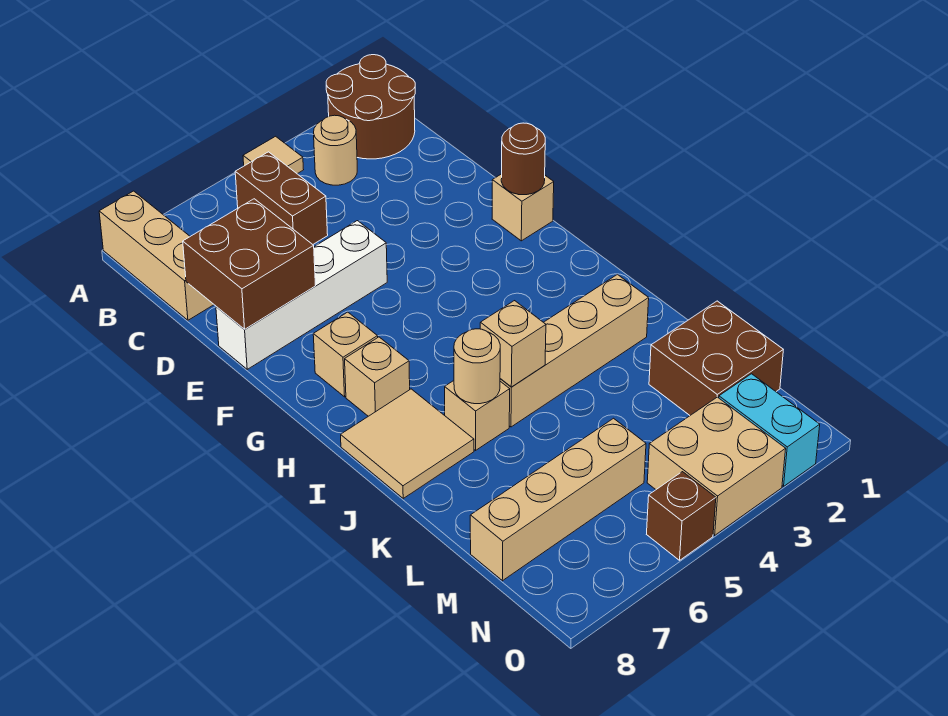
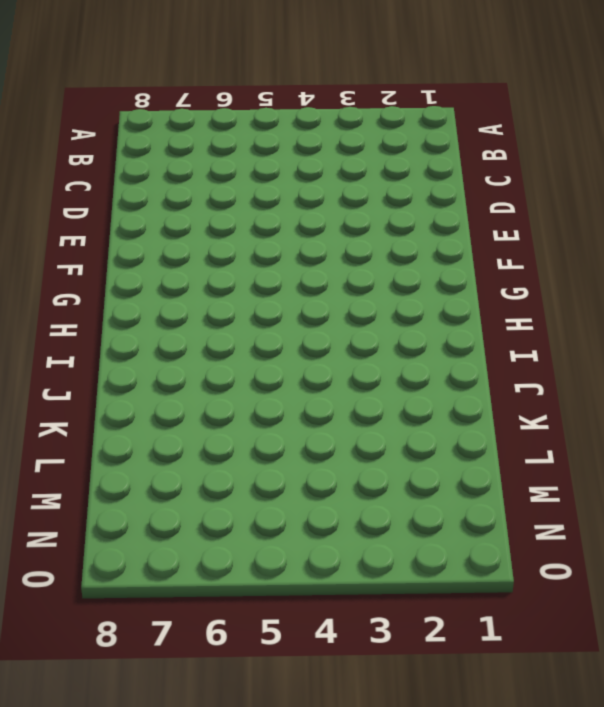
none -> brown 2x2 round brick [326,55,415,159]
none -> tan 1x1 tile [243,136,304,174]
none -> tan 1x3 brick [99,191,214,320]

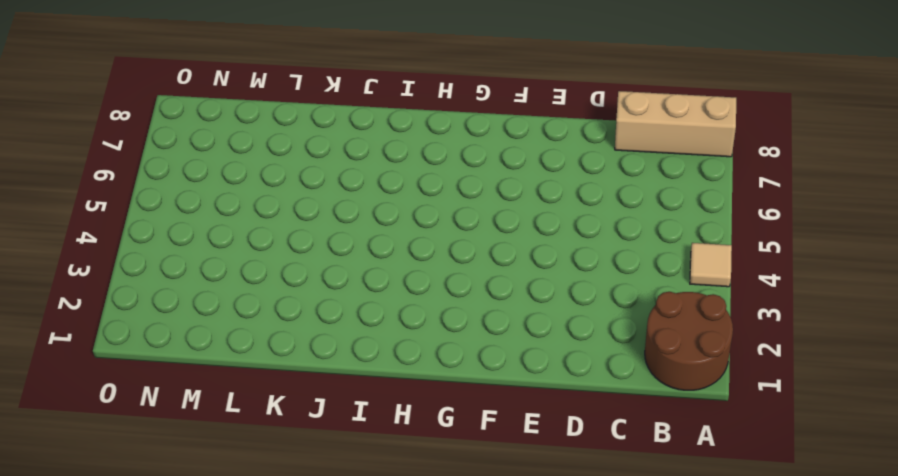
none -> tan 1x1 round brick [314,115,357,185]
none -> brown 1x2 brick [235,152,328,244]
none -> white 1x4 brick [216,221,387,369]

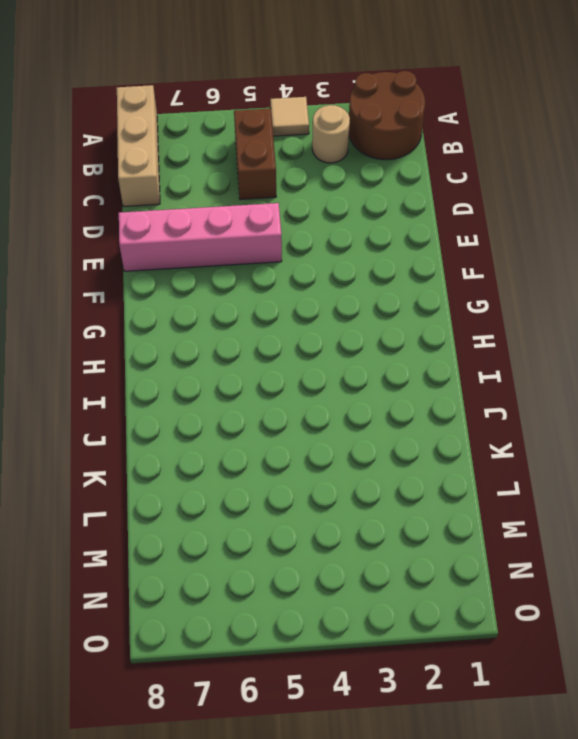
pink 1x4 brick [119,203,282,271] -> white 1x4 brick [216,221,387,369]
none -> tan 1x1 brick [492,174,554,241]
none -> tan 1x1 brick [313,312,378,397]
none -> tan 1x1 brick [345,337,410,416]

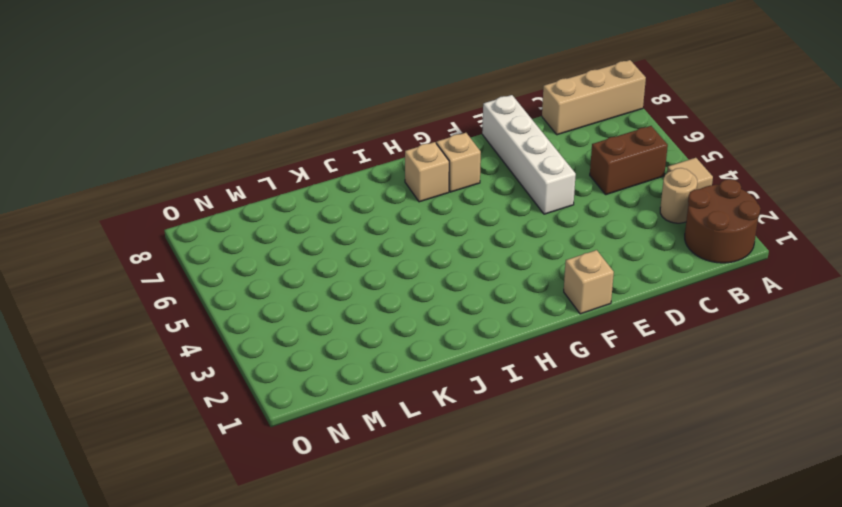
none -> tan 2x2 tile [341,389,474,498]
none -> tan 1x4 brick [500,275,649,427]
none -> tan 1x1 brick [445,381,510,450]

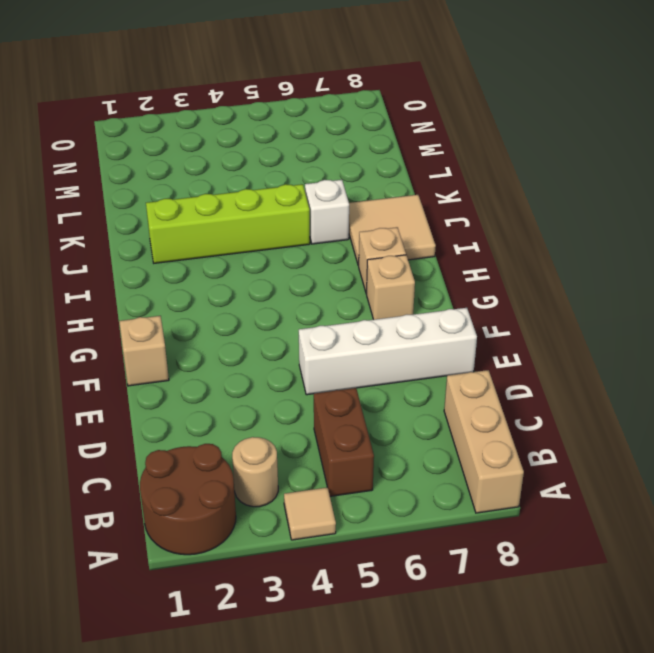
lime 1x4 brick [146,184,310,263] -> tan 1x4 brick [500,275,649,427]
white 1x1 brick [305,180,349,244] -> tan 1x1 brick [445,381,510,450]
none -> brown 2x2 brick [649,301,783,415]
none -> tan 1x4 brick [470,418,646,581]
none -> cyan 1x2 brick [719,374,820,486]

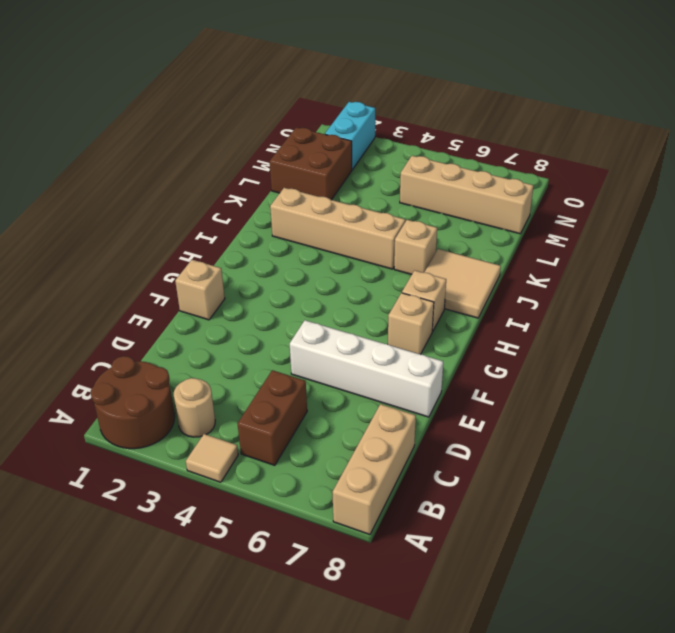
none -> tan 2x2 brick [647,397,786,535]
none -> brown 1x1 brick [647,472,716,560]
none -> brown 2x2 brick [183,199,316,329]

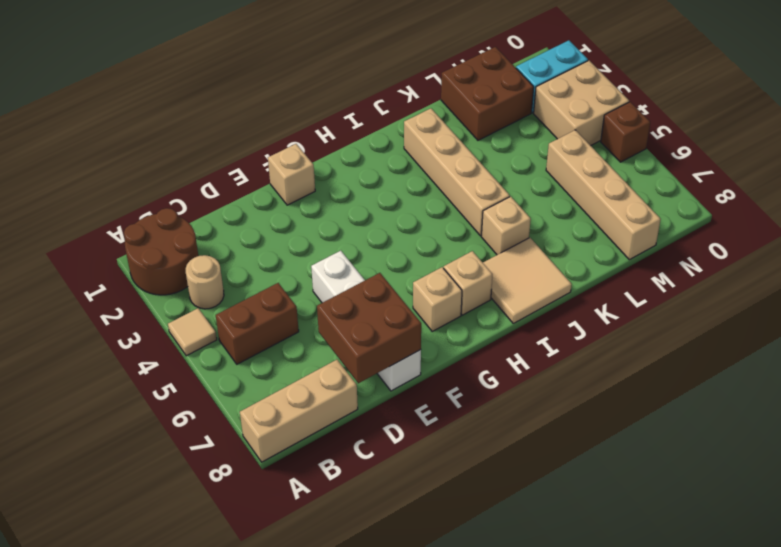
none -> brown 1x1 round brick [501,123,545,195]
none -> tan 1x1 brick [480,301,546,387]
none -> tan 1x1 round brick [454,329,500,404]

